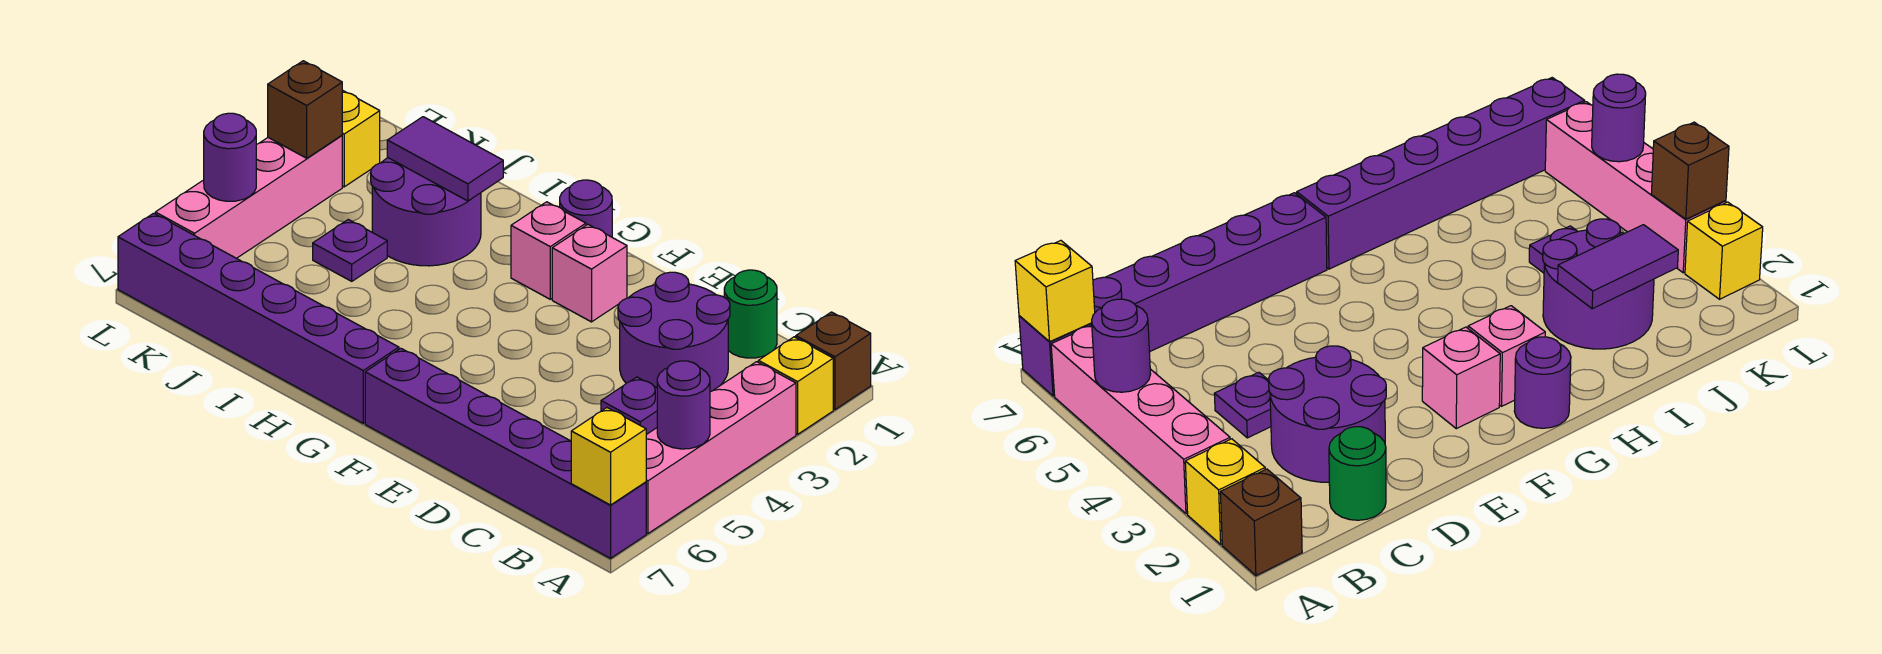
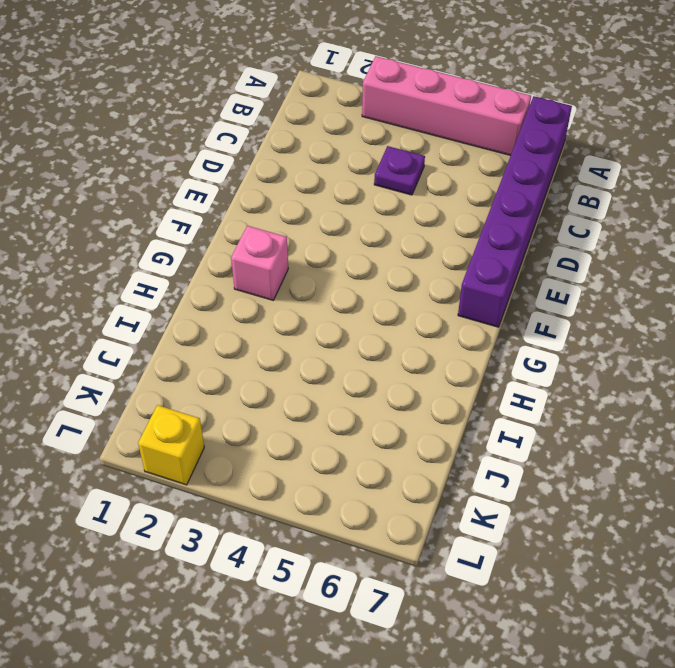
none -> brown 1x1 brick [796,312,871,410]
none -> yellow 1x1 brick [758,337,833,434]
none -> green 1x1 round brick [724,270,777,358]

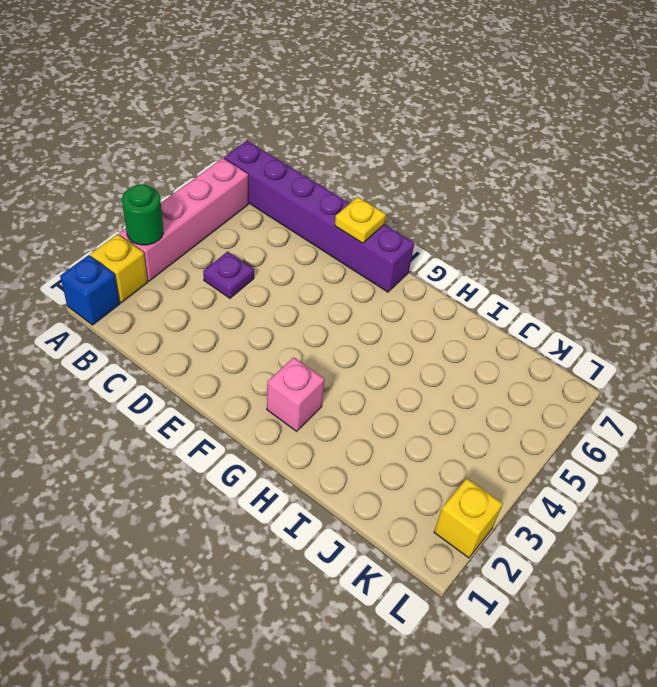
blue 1x1 brick [60,255,120,325] -> brown 1x1 brick [796,312,871,410]
green 1x1 round brick [122,184,163,245] -> green 1x1 round brick moved to [724,270,777,358]
yellow 1x1 plate [335,197,386,243] -> none
none -> purple 2x2 round brick [618,272,730,392]
none -> pink 1x1 brick [552,224,627,322]
none -> purple 1x1 round brick [560,180,612,237]

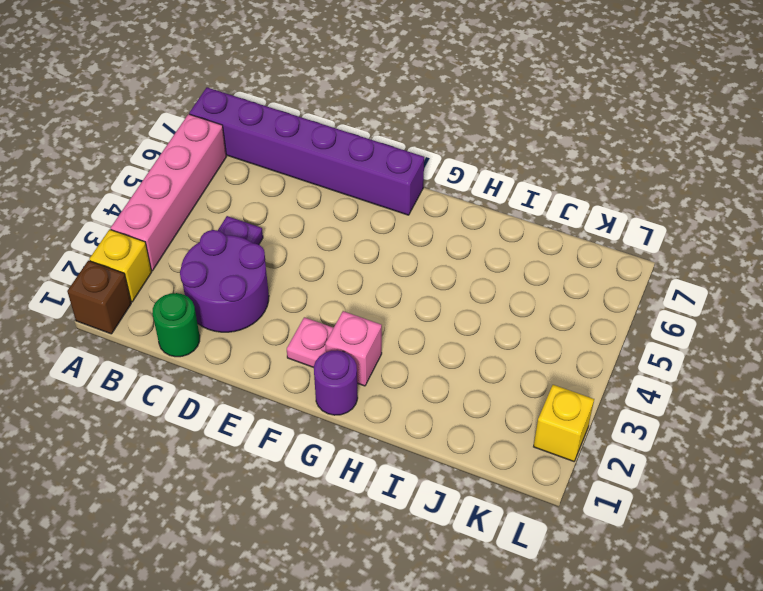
pink 1x1 plate [287,317,333,367] -> pink 1x1 brick [552,224,627,322]
none -> purple 1x6 brick [118,213,399,423]
none -> purple 2x2 round brick [371,158,481,266]
none -> purple 1x1 plate [313,220,387,281]

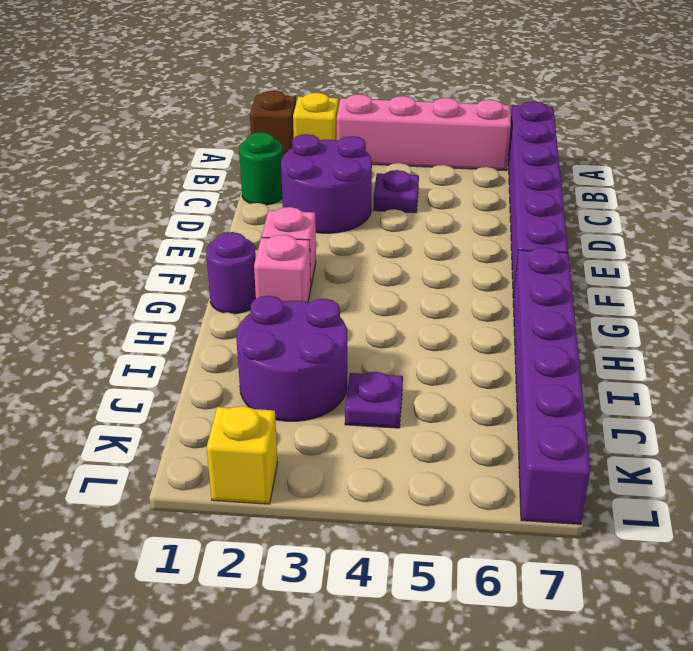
none -> pink 1x4 brick [155,135,342,258]
none -> purple 1x1 round brick [657,361,710,449]
none -> yellow 1x1 brick [571,408,646,505]

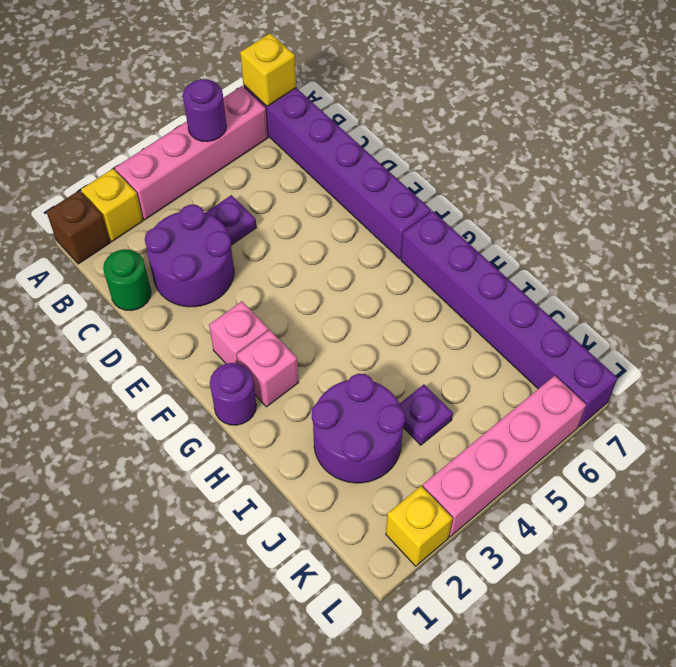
none -> purple 1x2 tile [387,117,503,201]
none -> brown 1x1 brick [268,61,342,158]
none -> purple 1x1 round brick [204,113,256,201]

